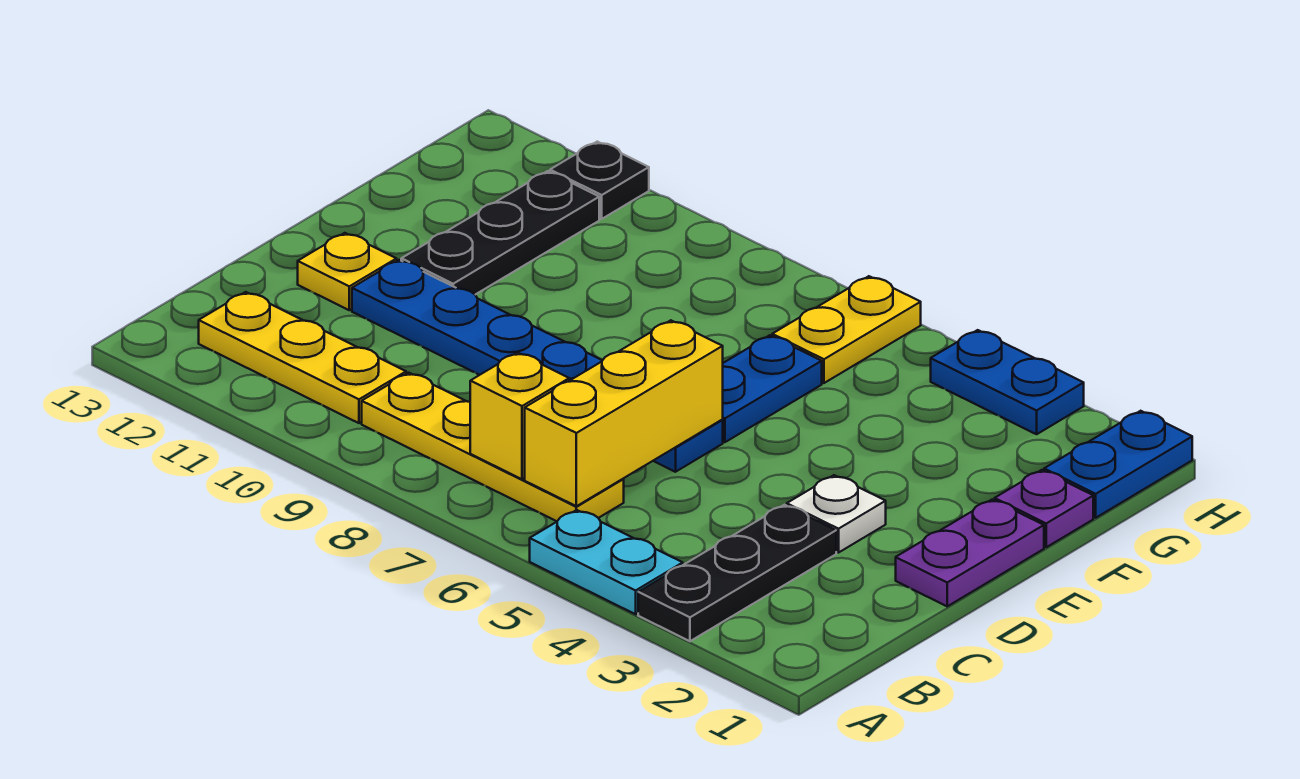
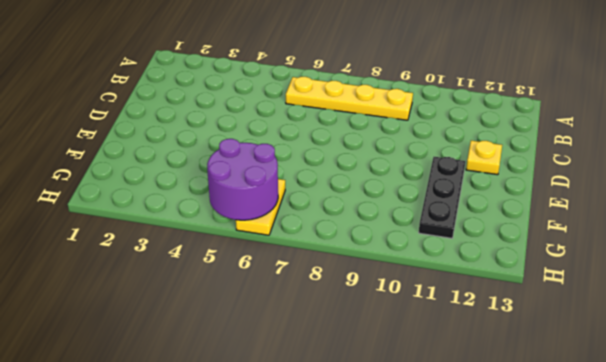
purple 2x2 round brick [207,139,278,220] -> none
none -> black 1x3 plate [638,505,836,641]
none -> cyan 1x2 plate [530,510,683,614]
none -> yellow 1x3 plate [199,292,406,423]

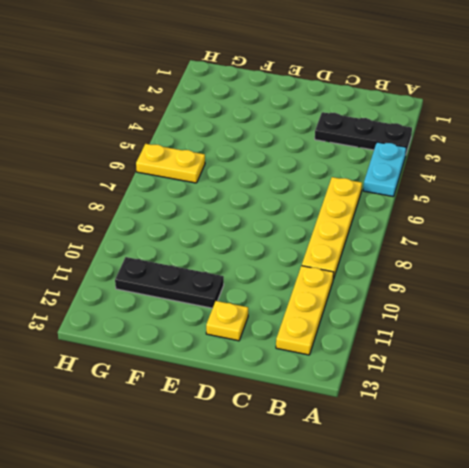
none -> purple 1x2 plate [896,500,1044,606]
none -> white 1x1 plate [787,475,886,553]
none -> blue 1x6 plate [352,260,723,472]

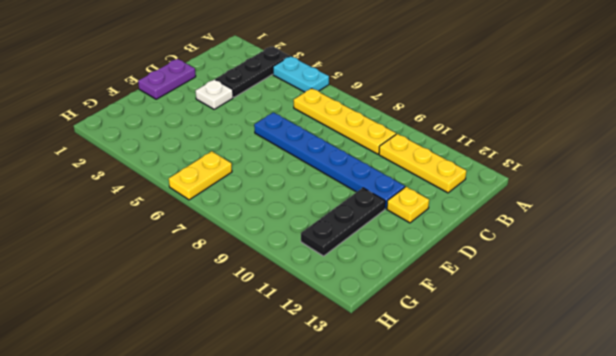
none -> blue 1x2 plate [722,335,822,442]
none -> purple 1x1 plate [995,470,1093,547]
none -> blue 1x2 plate [1044,411,1192,518]

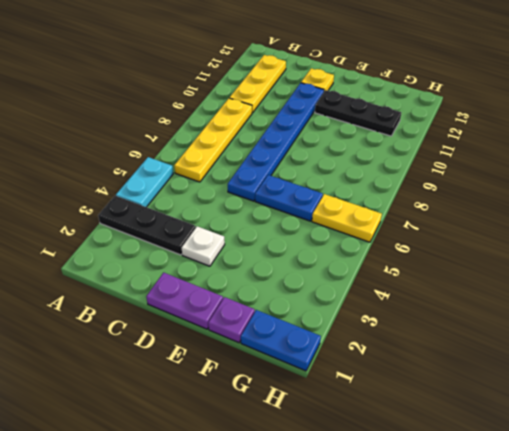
none -> blue 1x2 plate [931,330,1084,434]
none -> black 1x1 plate [550,142,649,219]
none -> yellow 1x3 brick [525,320,723,506]

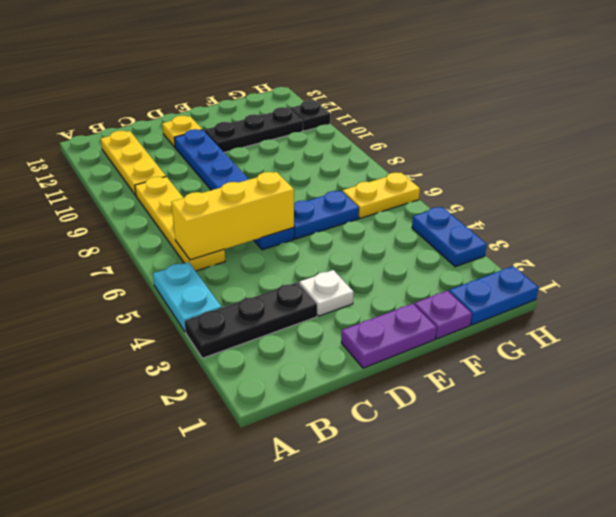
none -> yellow 1x1 brick [470,353,569,479]

